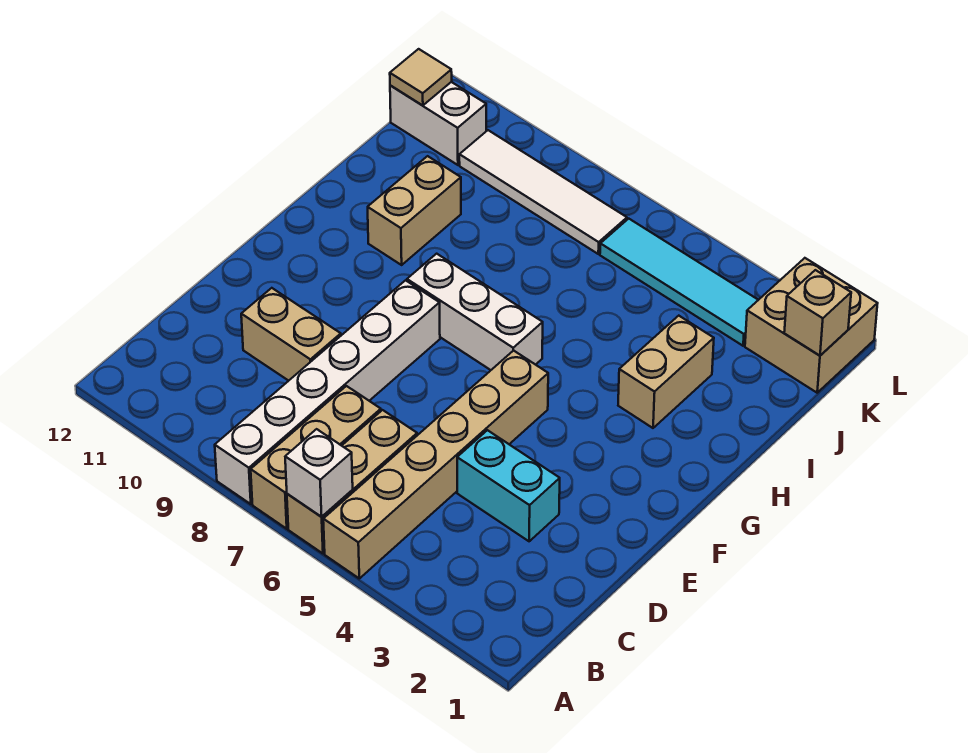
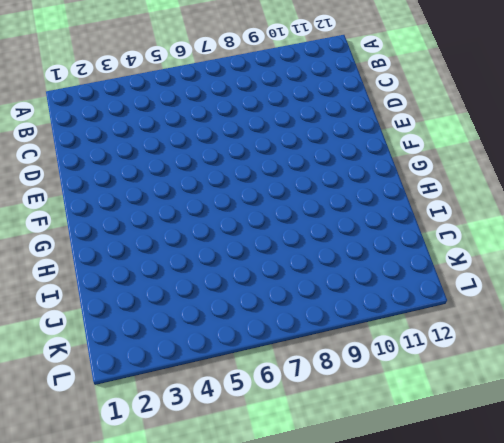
none -> tan 1x6 brick [323,350,548,578]
none -> tan 1x3 brick [287,410,417,554]
none -> tan 1x3 brick [251,386,381,529]

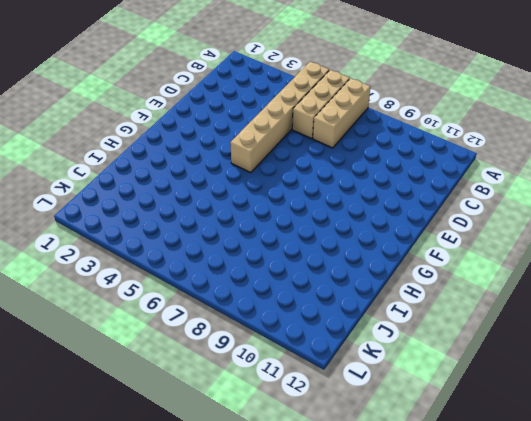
none -> white 1x6 brick [215,280,440,504]
none -> cyan 1x2 brick [457,430,560,541]
none -> tan 1x2 brick [241,288,341,381]

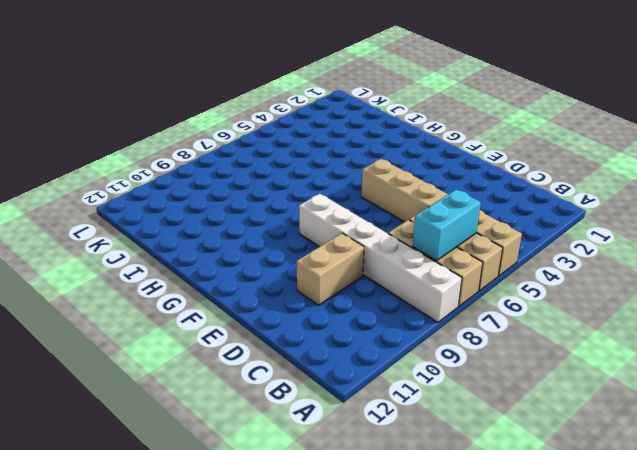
cyan 1x2 brick [413,189,481,261] -> cyan 1x2 brick moved to [457,430,560,541]
none -> white 1x3 brick [407,254,543,370]
none -> tan 1x2 brick [618,316,714,428]
none -> tan 1x2 brick [368,156,461,265]

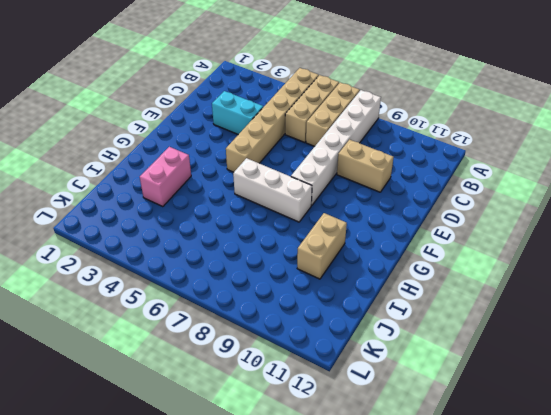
pink 1x2 brick [140,147,191,207] -> tan 1x2 brick [618,316,714,428]
none -> tan 2x2 brick [745,258,878,393]
none -> cyan 1x4 tile [600,219,758,346]
none -> white 1x4 tile [459,130,627,254]

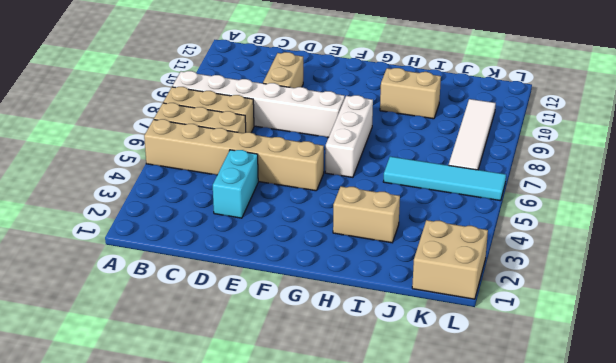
cyan 1x4 tile [383,157,506,201] -> cyan 1x4 tile turned to [600,219,758,346]
none -> white 1x2 brick [390,82,486,165]
none -> white 1x1 brick [285,429,353,517]
none -> tan 1x1 brick [784,270,851,355]

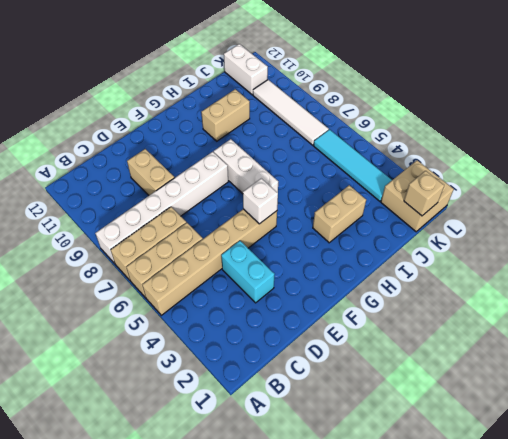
white 1x1 brick [243,178,278,224] -> white 1x1 brick moved to [285,429,353,517]
none -> tan 1x1 tile [390,49,452,106]

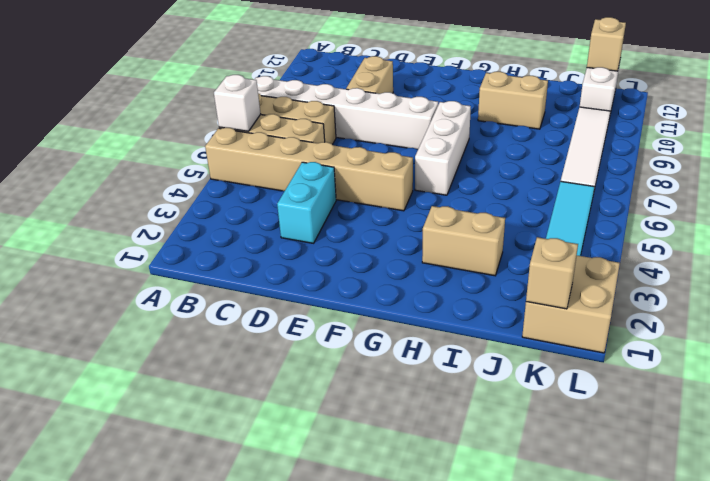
tan 1x1 brick [587,17,626,71] -> tan 1x1 tile [390,49,452,106]

